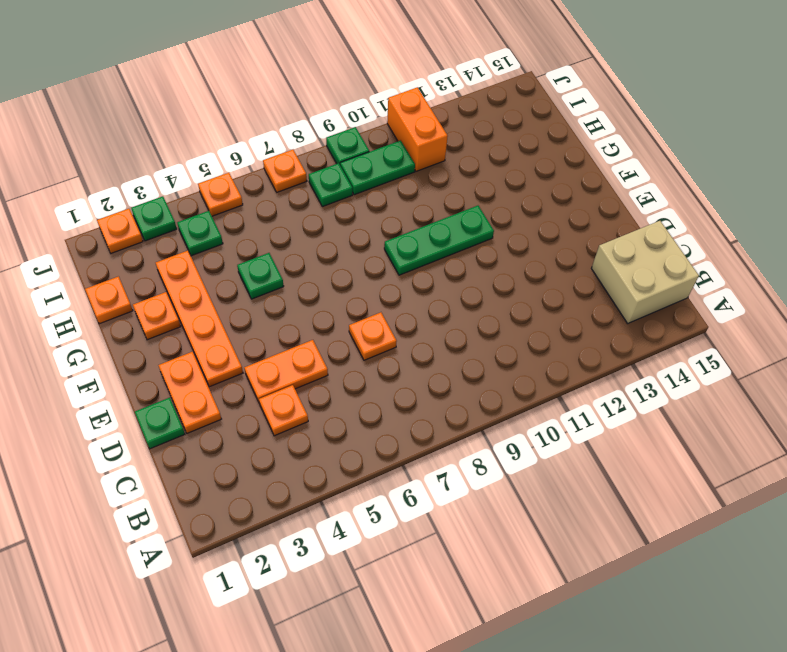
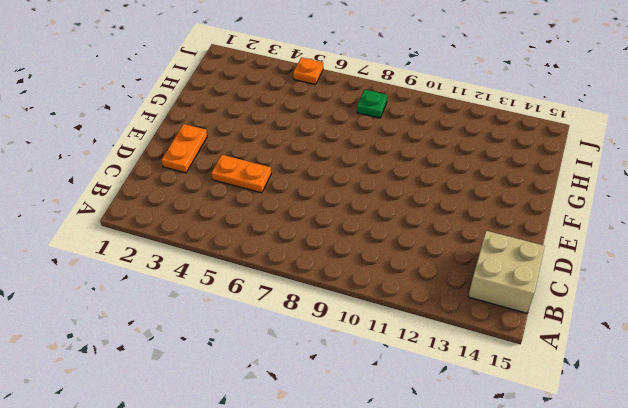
none -> orange 1x1 plate [259,385,308,436]
none -> green 1x1 plate [135,398,185,449]
none -> orange 1x1 plate [349,312,397,360]

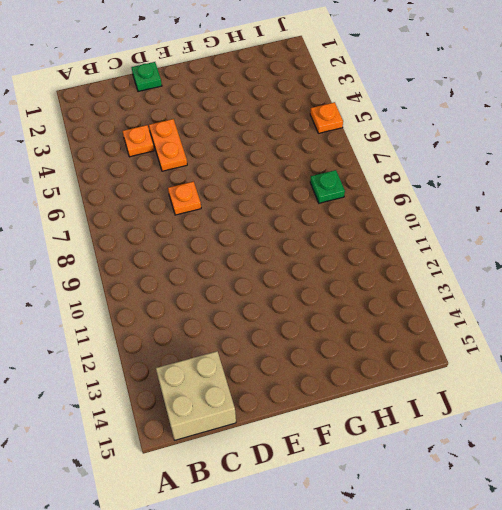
none -> orange 1x2 plate [158,352,221,433]
none -> orange 1x4 plate [156,251,243,387]
none -> green 1x3 plate [384,206,494,275]

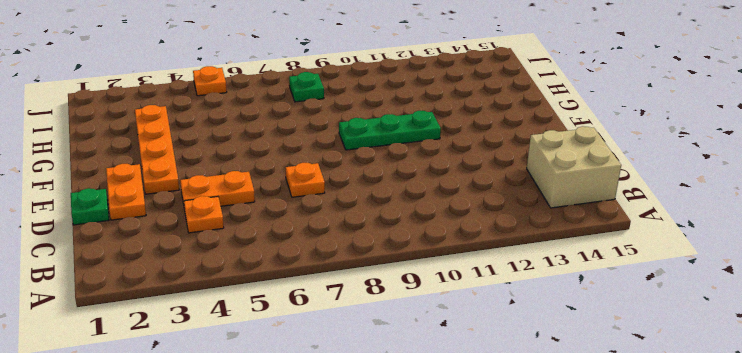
none -> orange 1x1 plate [133,292,181,340]
none -> green 1x1 plate [237,253,284,299]
none -> orange 1x1 plate [85,276,133,324]

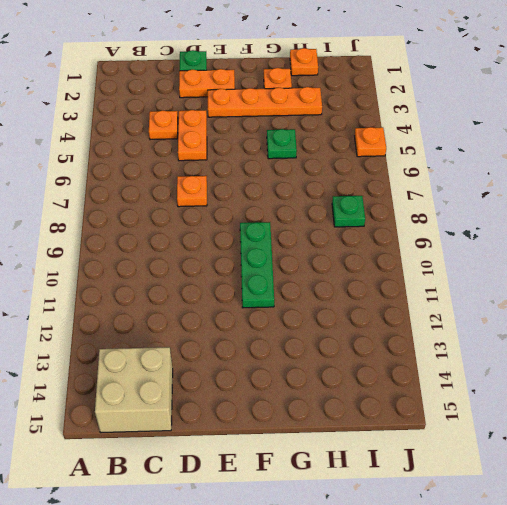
none -> green 1x1 plate [177,211,223,256]
none -> green 1x2 plate [340,140,415,195]
none -> orange 1x2 brick [387,87,448,171]

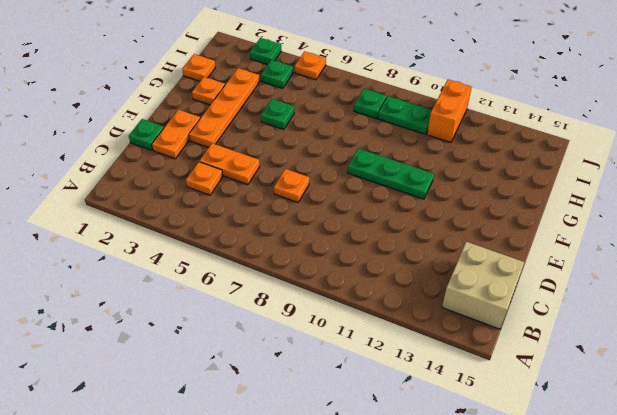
none -> orange 1x1 plate [97,209,143,253]
none -> orange 1x1 plate [263,150,307,192]
none -> green 1x1 plate [326,127,369,164]

